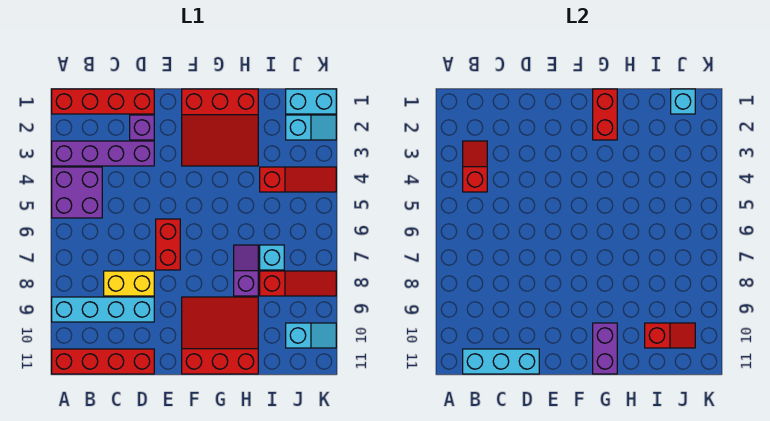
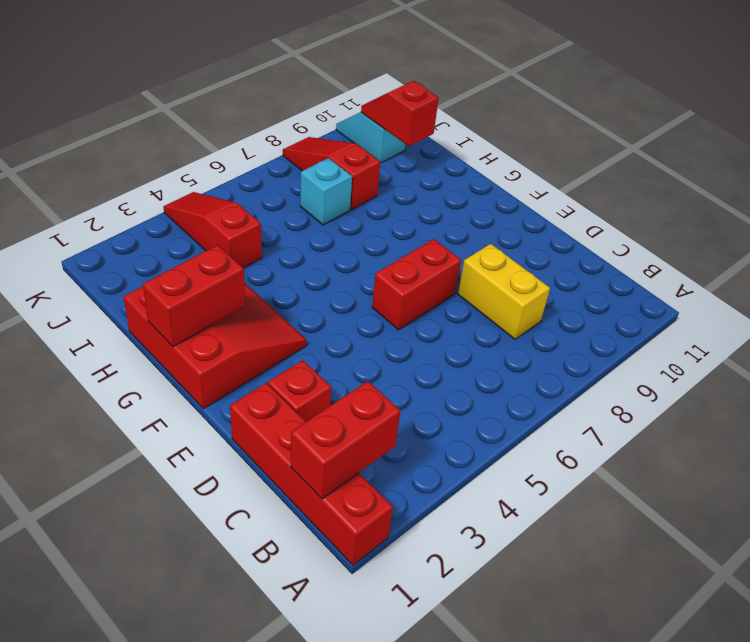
red 1x2 brick [291,381,401,499] -> none
red 1x1 brick [268,360,331,421] -> purple 1x1 brick [130,115,154,140]
none -> purple 1x4 brick [52,141,154,166]
none -> purple 2x2 brick [52,167,102,218]
none -> cyan 1x4 brick [52,297,154,322]

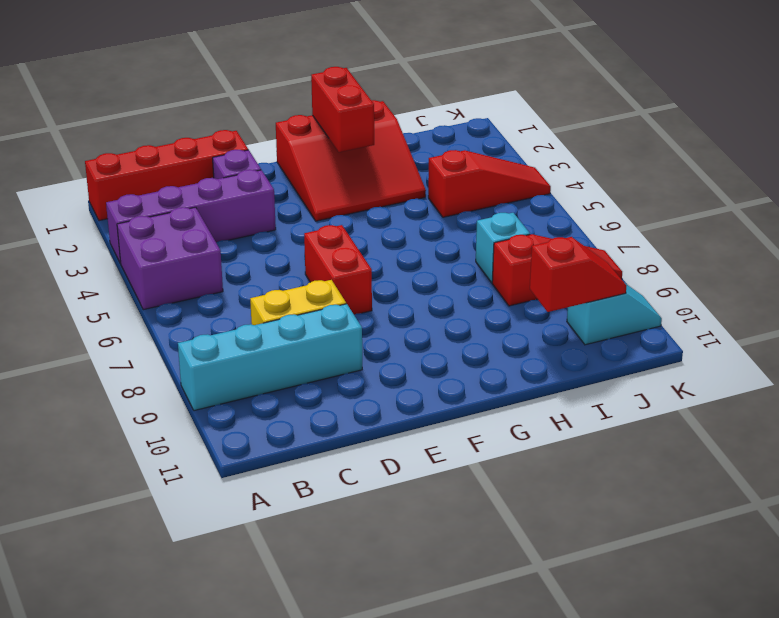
none -> red 1x4 brick [52,349,154,374]
none -> red 3x3 slope [182,297,258,374]
none -> purple 1x2 slope [234,245,258,296]

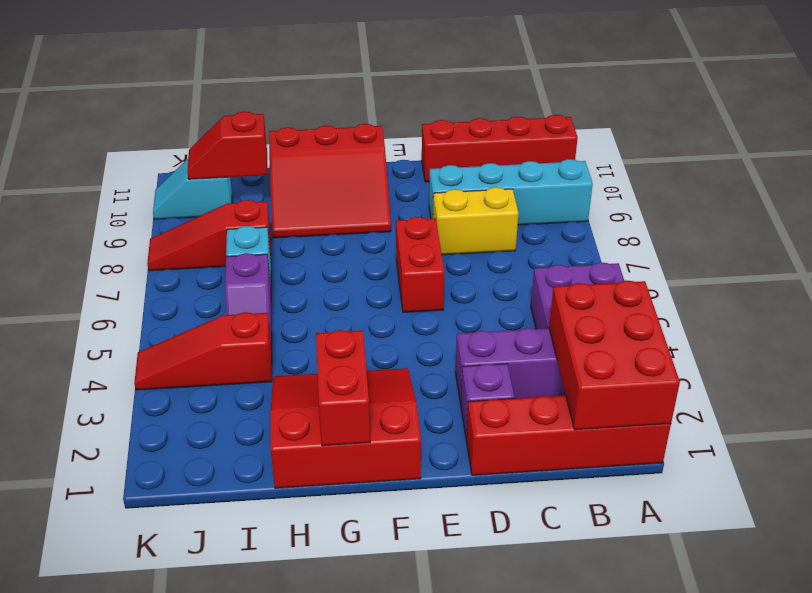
red 2x3 brick [549,281,680,430] -> red 1x2 slope [463,141,487,192]
purple 1x2 slope [225,253,272,350] -> purple 1x2 slope moved to [234,245,258,296]
none -> cyan 1x2 brick [286,89,336,114]
none -> cyan 1x2 slope [286,115,336,140]
none -> cyan 1x3 brick [463,349,539,374]

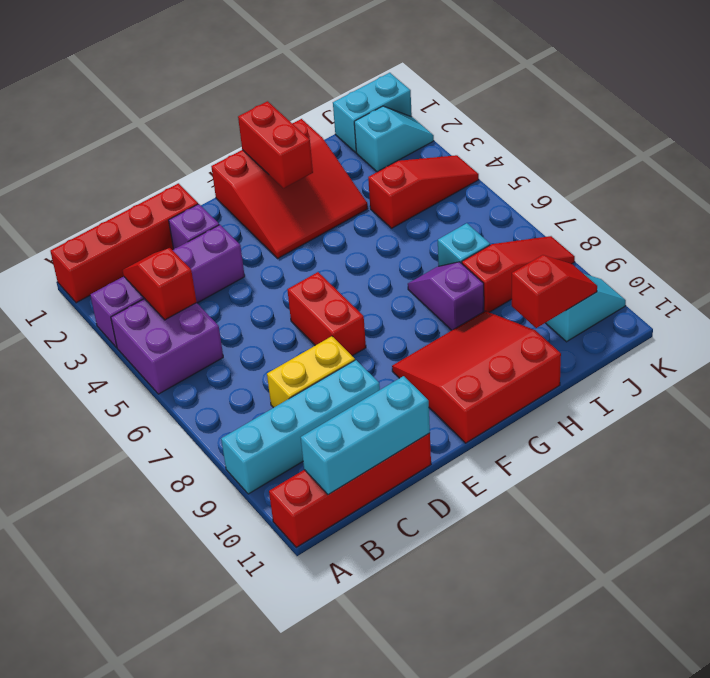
none -> purple 1x2 brick [593,323,617,374]
none -> cyan 1x1 brick [671,89,695,114]

